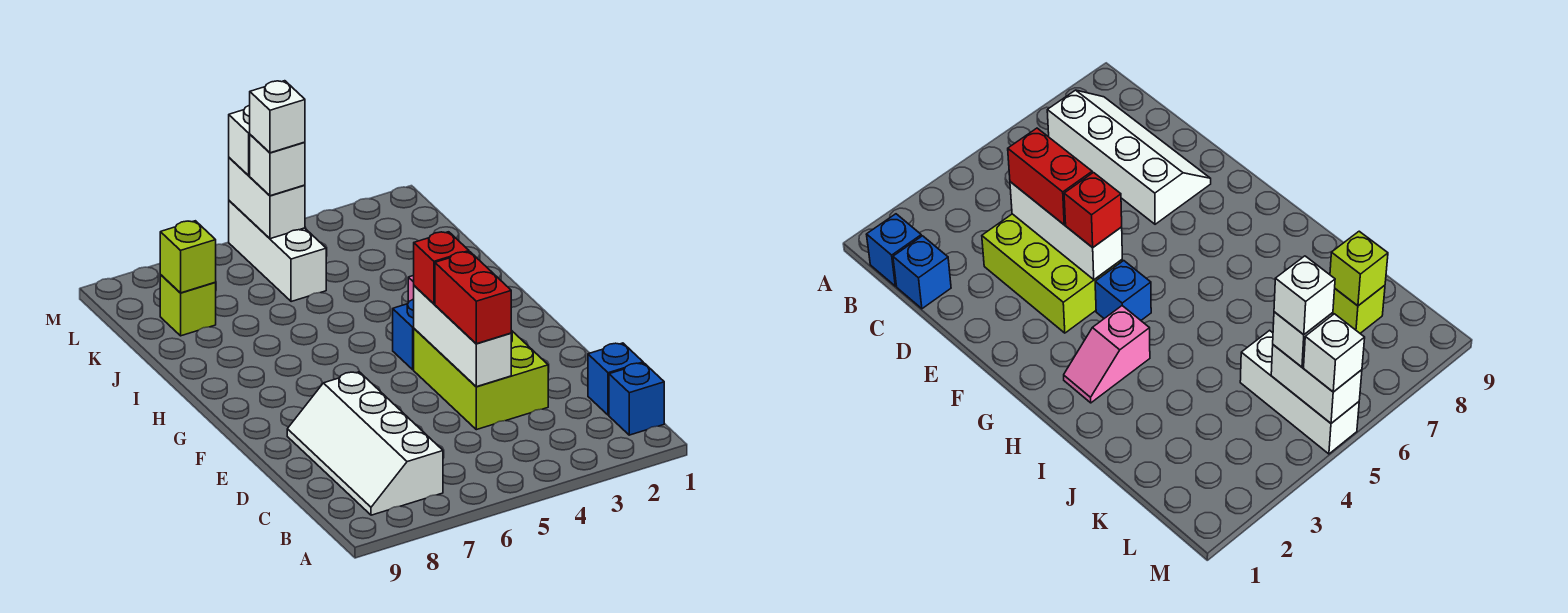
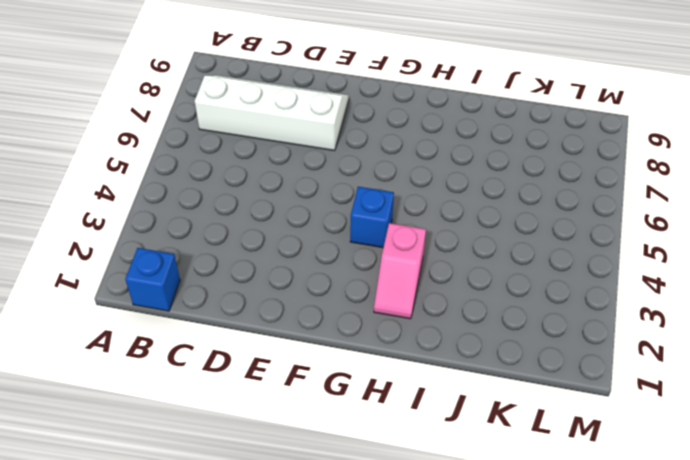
none -> blue 1x1 brick [588,343,643,415]
none -> lime 2x3 brick [414,329,548,430]
none -> white 1x3 brick [229,201,326,302]

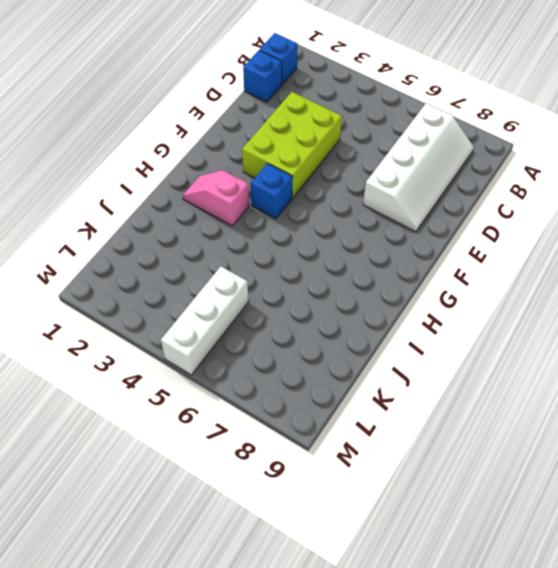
none -> lime 1x1 brick [160,275,216,336]
none -> white 1x3 brick [414,286,511,387]
none -> lime 1x1 brick [160,221,216,293]

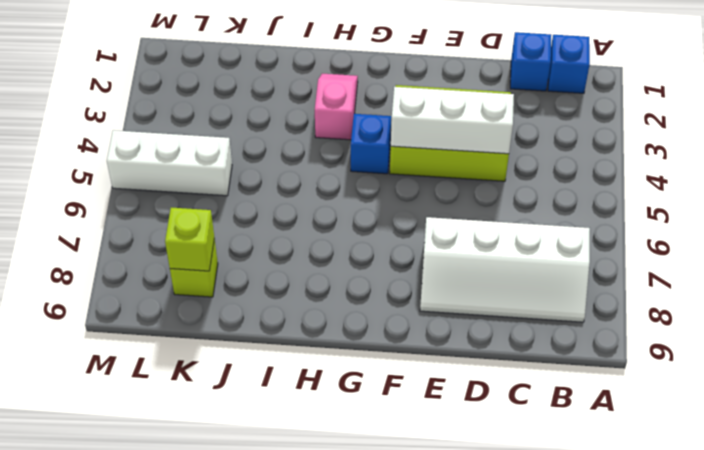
none -> white 1x2 brick [229,158,305,239]
none -> red 1x2 brick [435,252,511,344]
none -> red 1x1 brick [414,232,469,304]

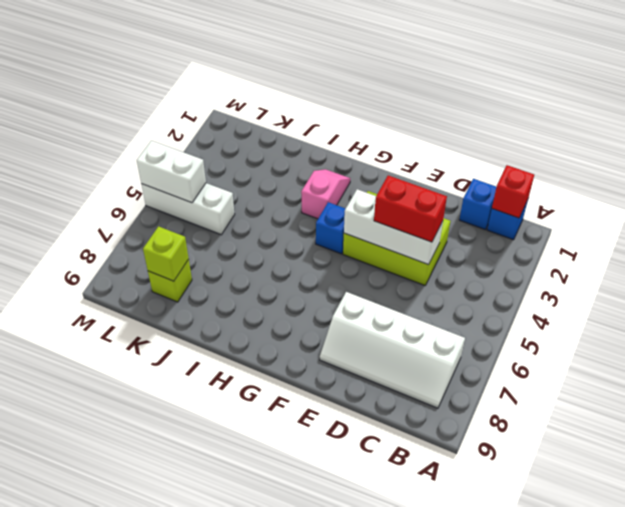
red 1x1 brick [492,165,534,218] -> red 1x1 brick moved to [414,232,469,304]
none -> white 1x1 brick [250,135,305,196]
none -> white 1x1 brick [229,105,250,176]
none -> white 1x1 brick [250,81,305,153]

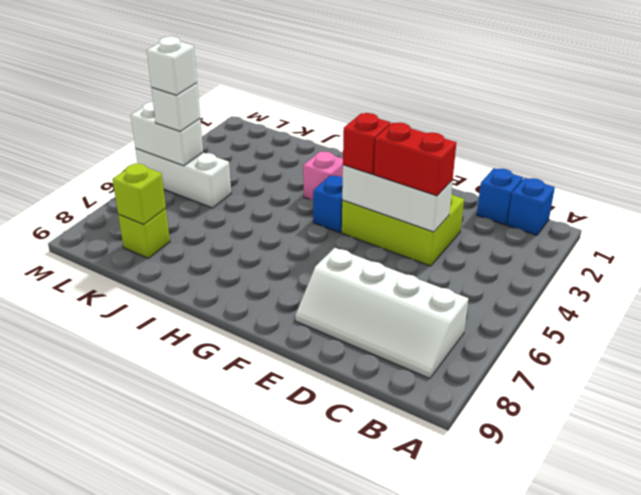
none -> white 1x1 brick [229,105,250,176]

